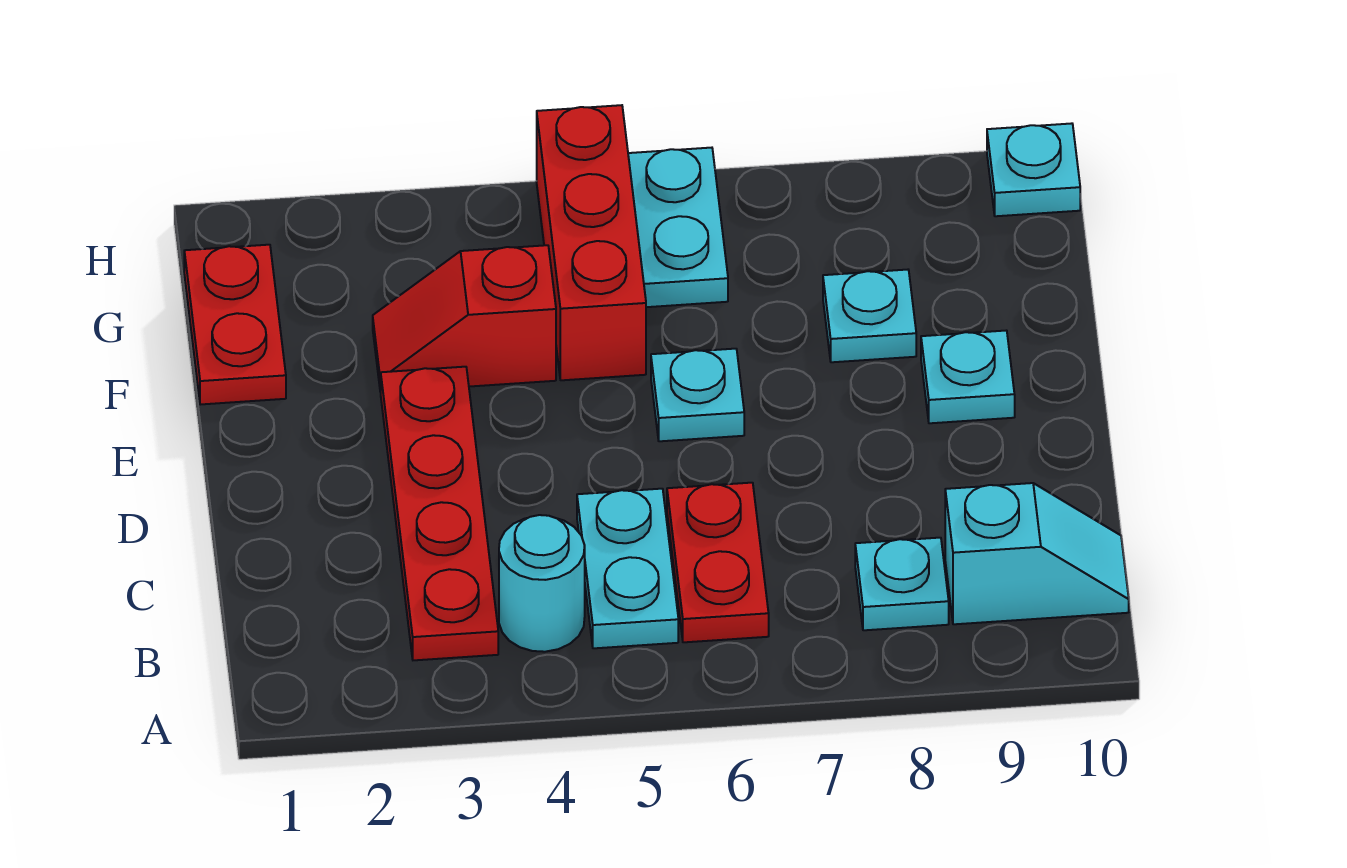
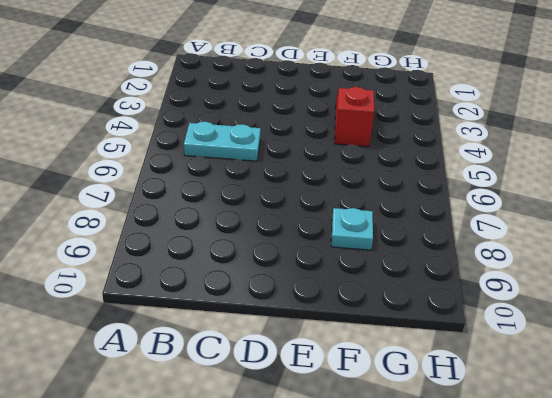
none -> red 1x4 plate [381,367,498,660]
none -> cyan 1x1 round brick [499,515,585,652]
none -> red 1x2 plate [667,483,769,642]

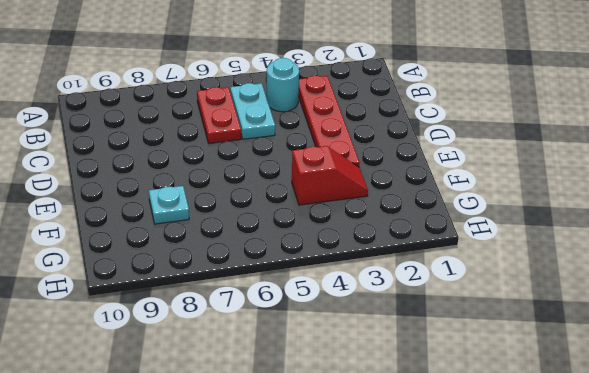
none -> cyan 1x1 plate [855,538,949,630]
none -> cyan 1x2 slope [945,483,1129,624]
none -> cyan 1x1 plate [651,349,744,441]

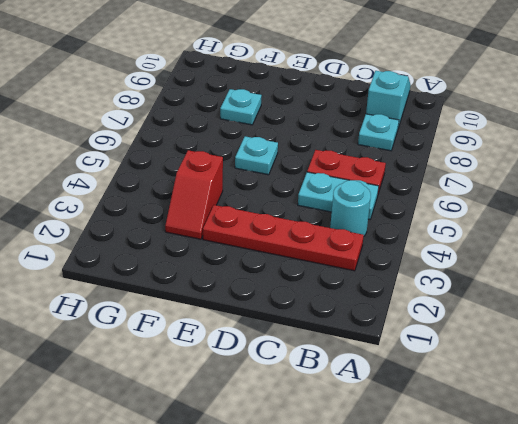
none -> cyan 1x1 plate [921,331,1015,423]
none -> red 1x2 plate [184,245,286,405]
none -> red 1x3 brick [537,105,646,380]

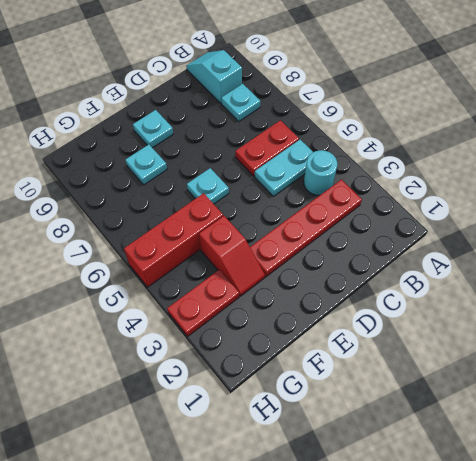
red 1x2 plate [167,270,239,336] -> red 1x2 plate moved to [184,245,286,405]
none -> cyan 1x2 plate [628,148,728,307]
none -> cyan 1x1 plate [987,123,1080,216]

